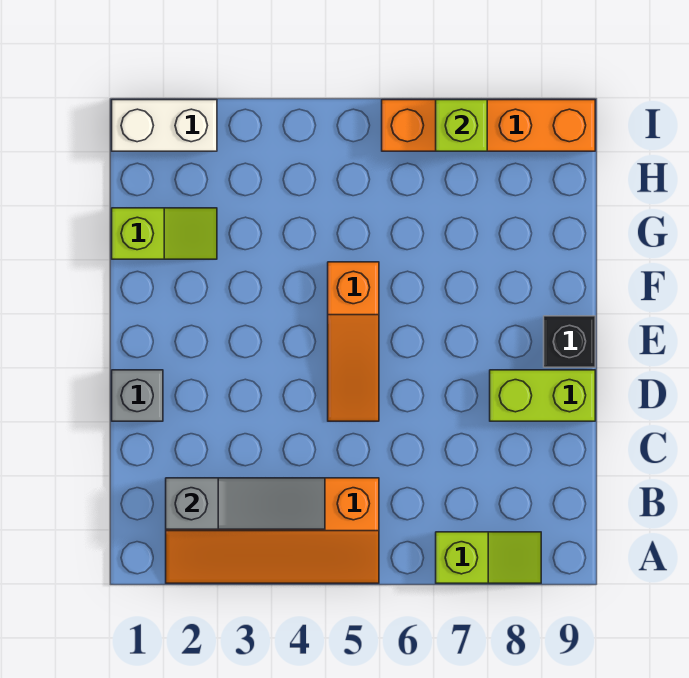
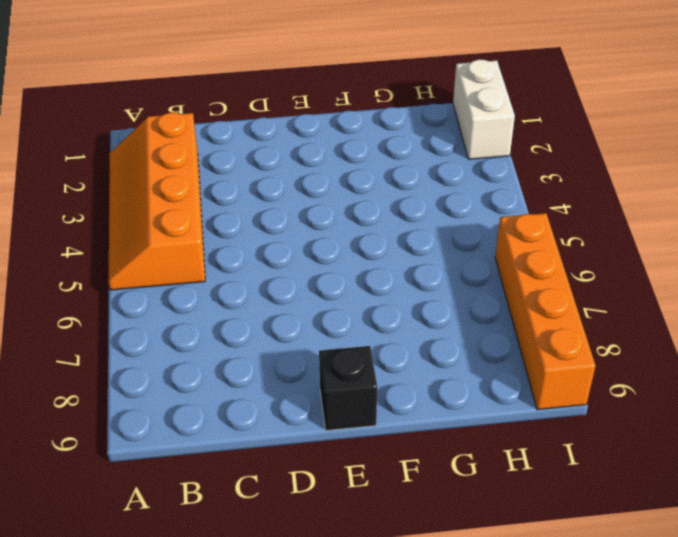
none -> lime 1x2 slope [436,532,541,583]
none -> grey 1x1 brick [112,370,163,421]

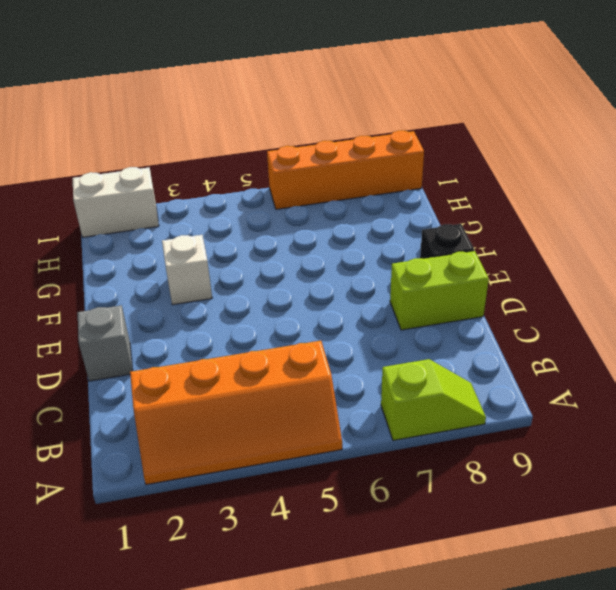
white 1x1 brick [162,235,212,305] -> none
none -> orange 1x3 slope [328,262,379,421]
none -> lime 1x2 slope [112,208,217,259]

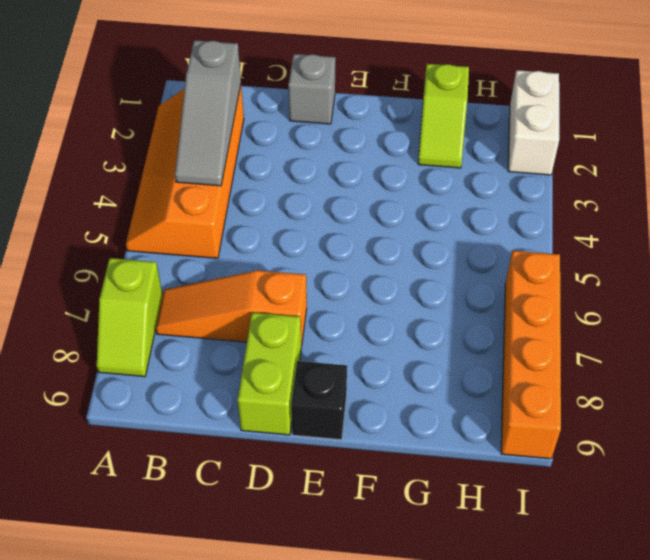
orange 1x3 slope [156,270,307,347] -> orange 1x3 slope moved to [328,262,379,421]
none -> lime 1x1 brick [436,100,487,151]

